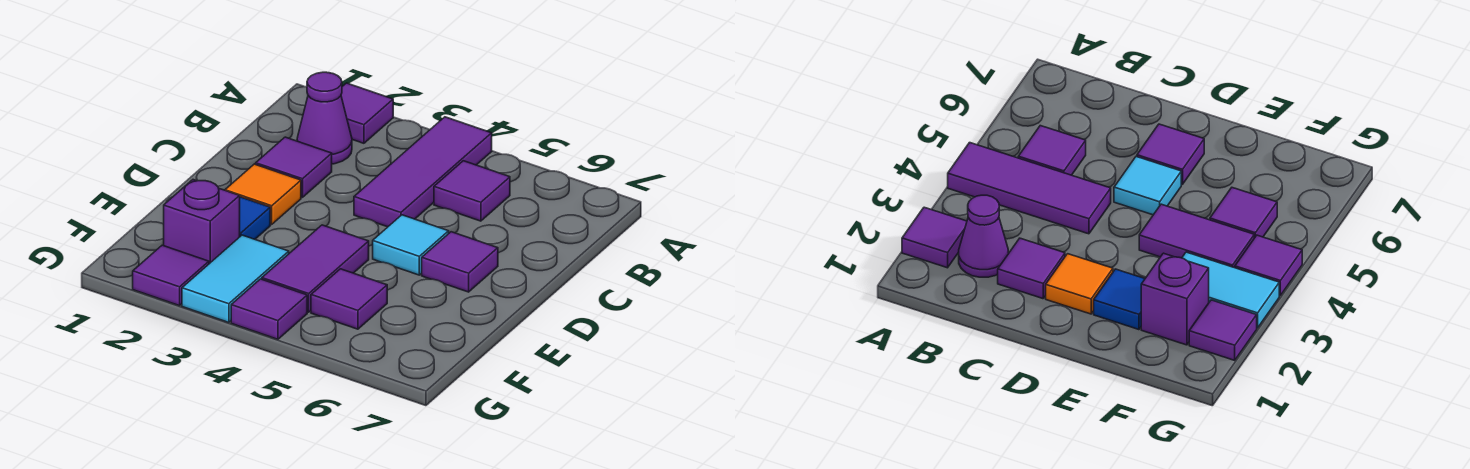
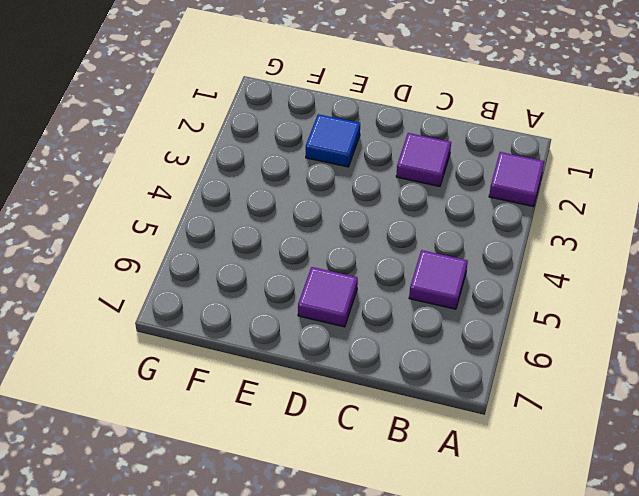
none -> purple 1x3 tile [354,117,492,227]
none -> purple 1x1 cone [297,72,352,164]
none -> orange 1x1 tile [225,164,301,224]

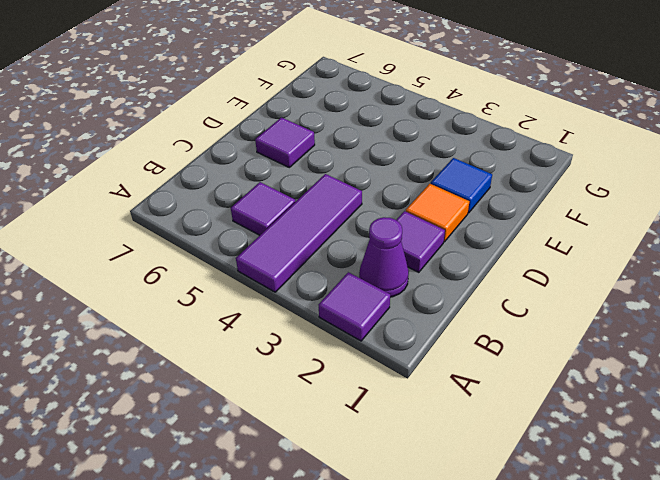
none -> cyan 1x1 tile [373,215,449,275]
none -> purple 1x2 tile [262,225,369,312]
none -> purple 1x1 brick [164,180,240,264]

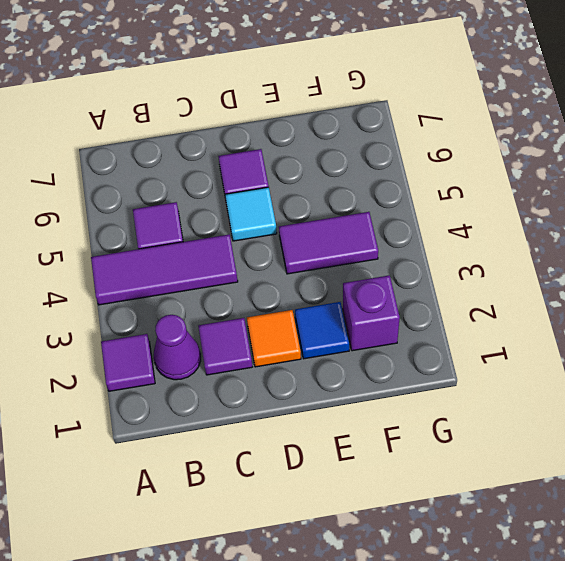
none -> cyan 1x2 tile [182,235,289,323]
none -> purple 1x1 tile [311,269,387,329]
none -> purple 1x1 tile [133,245,209,306]

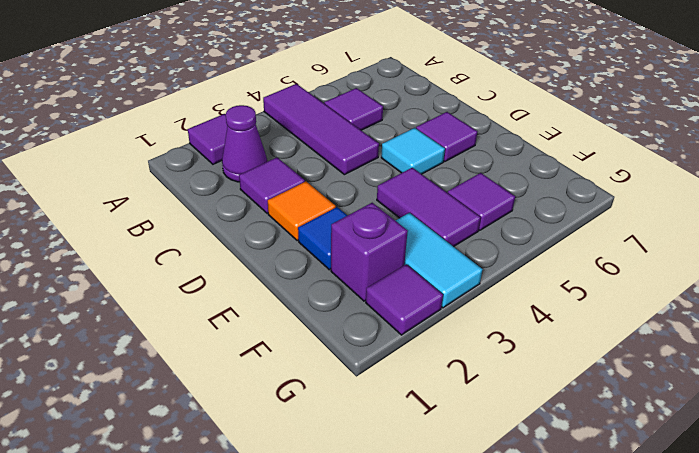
none -> purple 1x1 tile [231,279,307,339]

